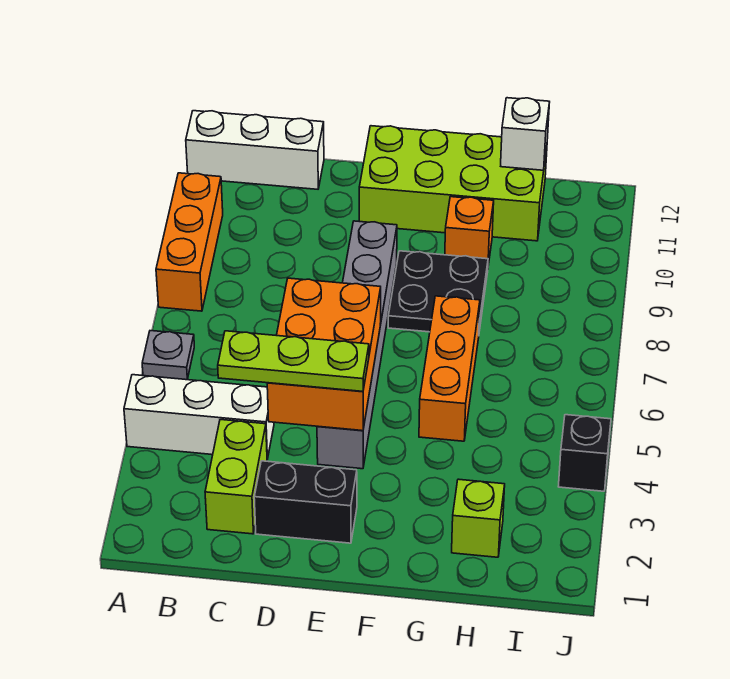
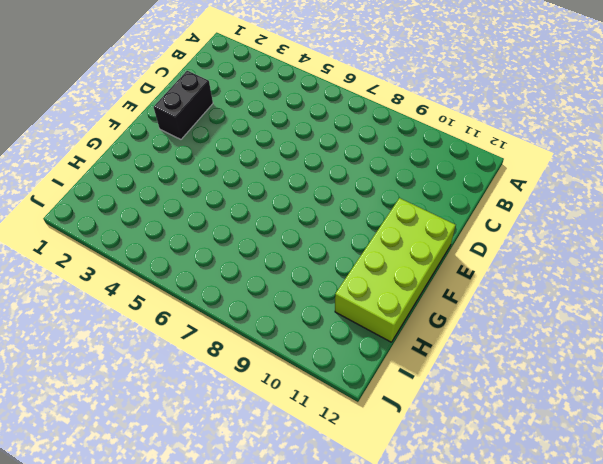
none -> white 1x3 brick [124,375,274,459]
none -> grey 1x1 plate [142,331,194,380]
none -> orange 1x3 brick [156,173,223,311]

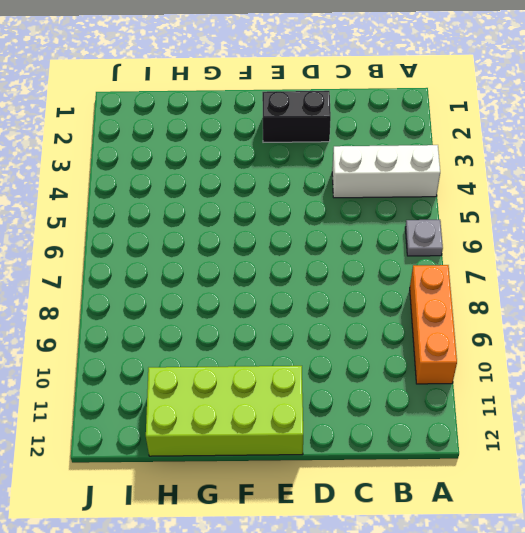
none -> white 1x3 brick [186,111,324,189]
none -> lime 1x2 brick [205,420,267,534]
none -> grey 1x6 brick [317,221,397,469]

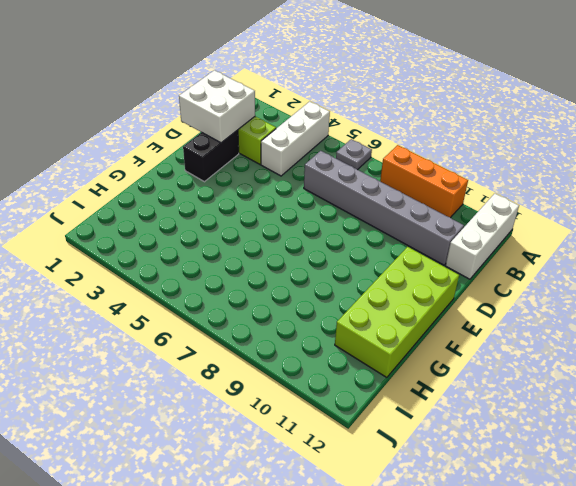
white 2x2 brick [179,70,255,143] -> none
grey 1x6 brick [304,151,464,265] -> grey 1x6 brick moved to [317,221,397,469]
none -> black 2x2 plate [388,251,488,332]
none -> orange 1x3 brick [419,296,480,441]
none -> orange 1x1 brick [445,197,494,265]

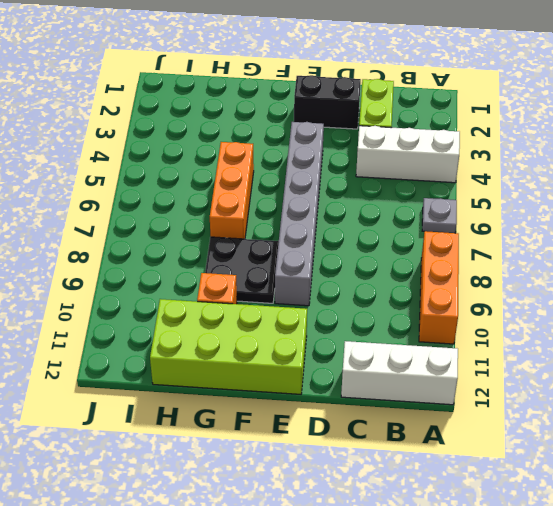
none -> lime 1x1 brick [452,479,505,557]
none -> black 1x1 brick [558,415,611,491]
none -> orange 2x3 brick [267,278,381,431]

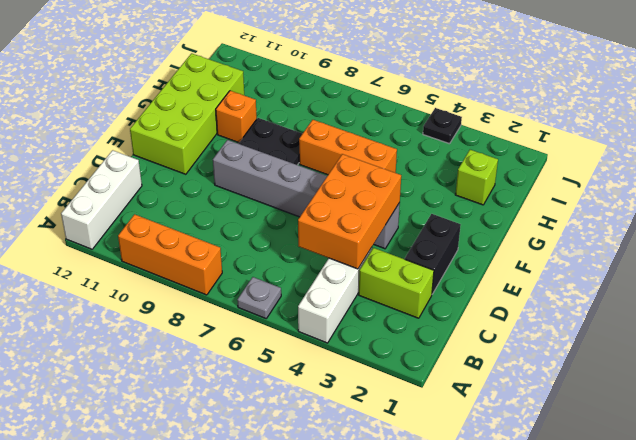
orange 2x3 brick [298,154,401,269] -> orange 2x3 brick turned to [267,278,381,431]
black 1x1 plate [423,108,462,144] -> black 1x1 brick [558,415,611,491]
none -> white 1x1 brick [501,98,550,170]
none -> lime 1x3 plate [218,331,369,391]

